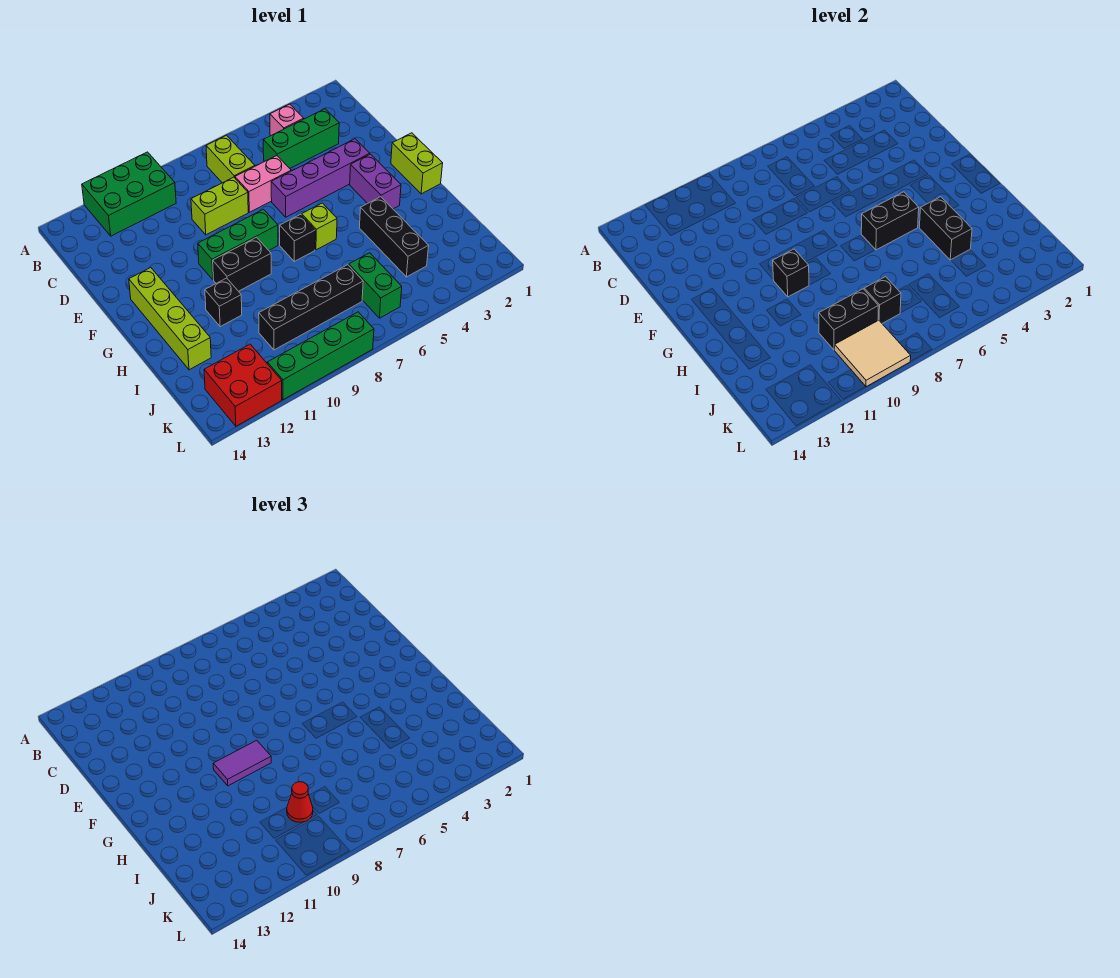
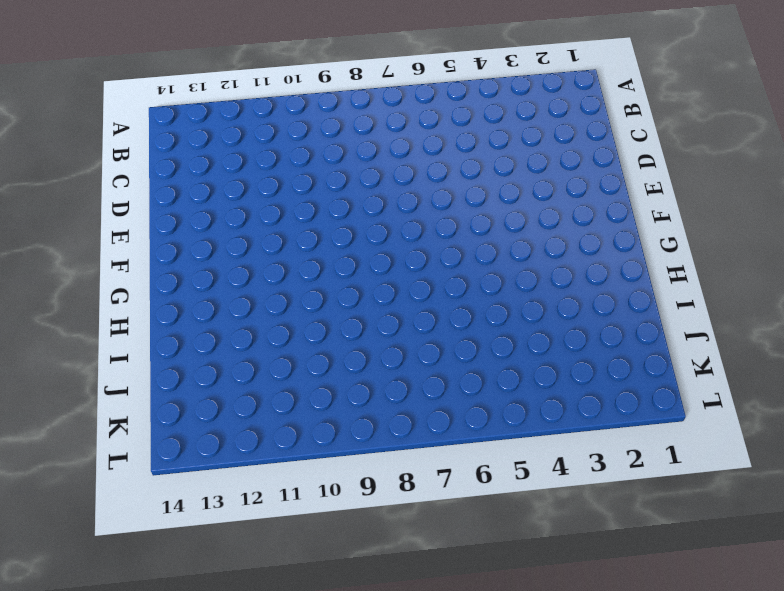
none -> green 2x3 brick [82,152,176,236]
none -> pink 1x1 brick [270,104,304,135]
none -> lime 1x2 brick [206,135,255,183]

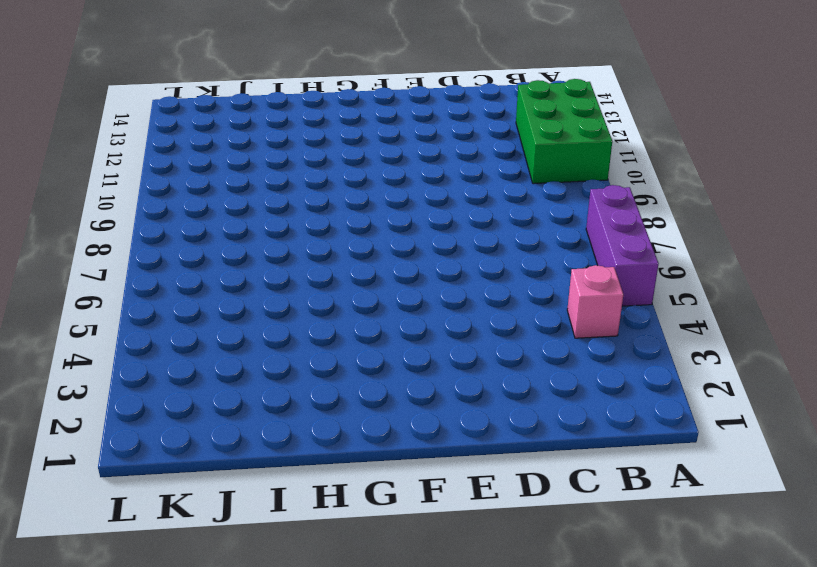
purple 1x3 brick [586,185,659,306] -> none
none -> lime 1x2 brick [206,135,255,183]
none -> green 1x3 brick [263,109,339,168]
none -> pink 1x2 brick [235,156,291,212]

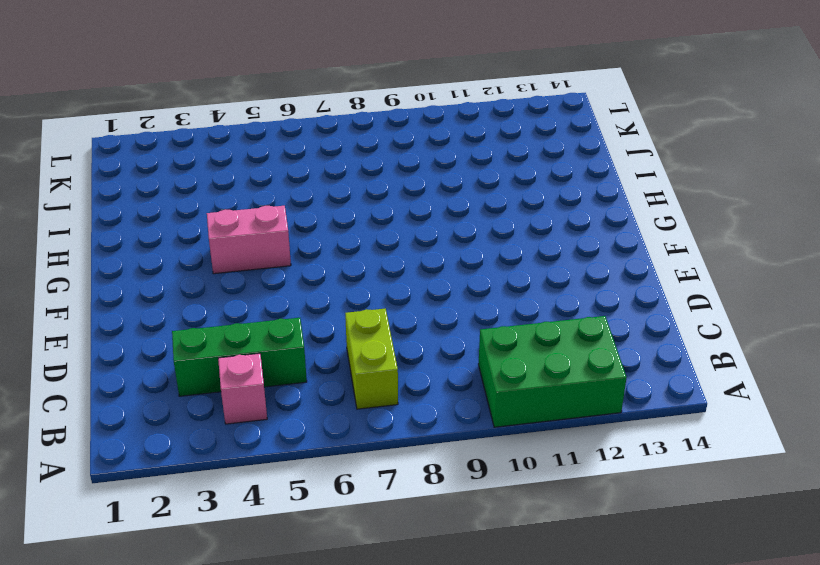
pink 1x2 brick [207,206,291,274] -> pink 1x2 brick moved to [235,156,291,212]
none -> lime 1x2 brick [191,177,248,235]
none -> purple 1x4 brick [271,139,370,217]
none -> lime 1x2 brick [391,133,443,194]

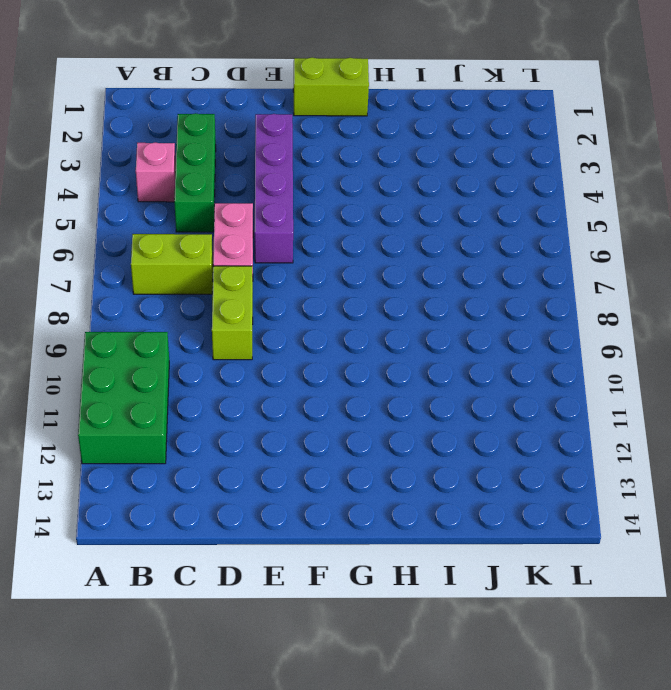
none -> purple 1x2 brick [350,154,401,209]
none -> green 1x3 brick [198,209,278,280]
none -> lime 1x4 brick [129,268,211,370]

